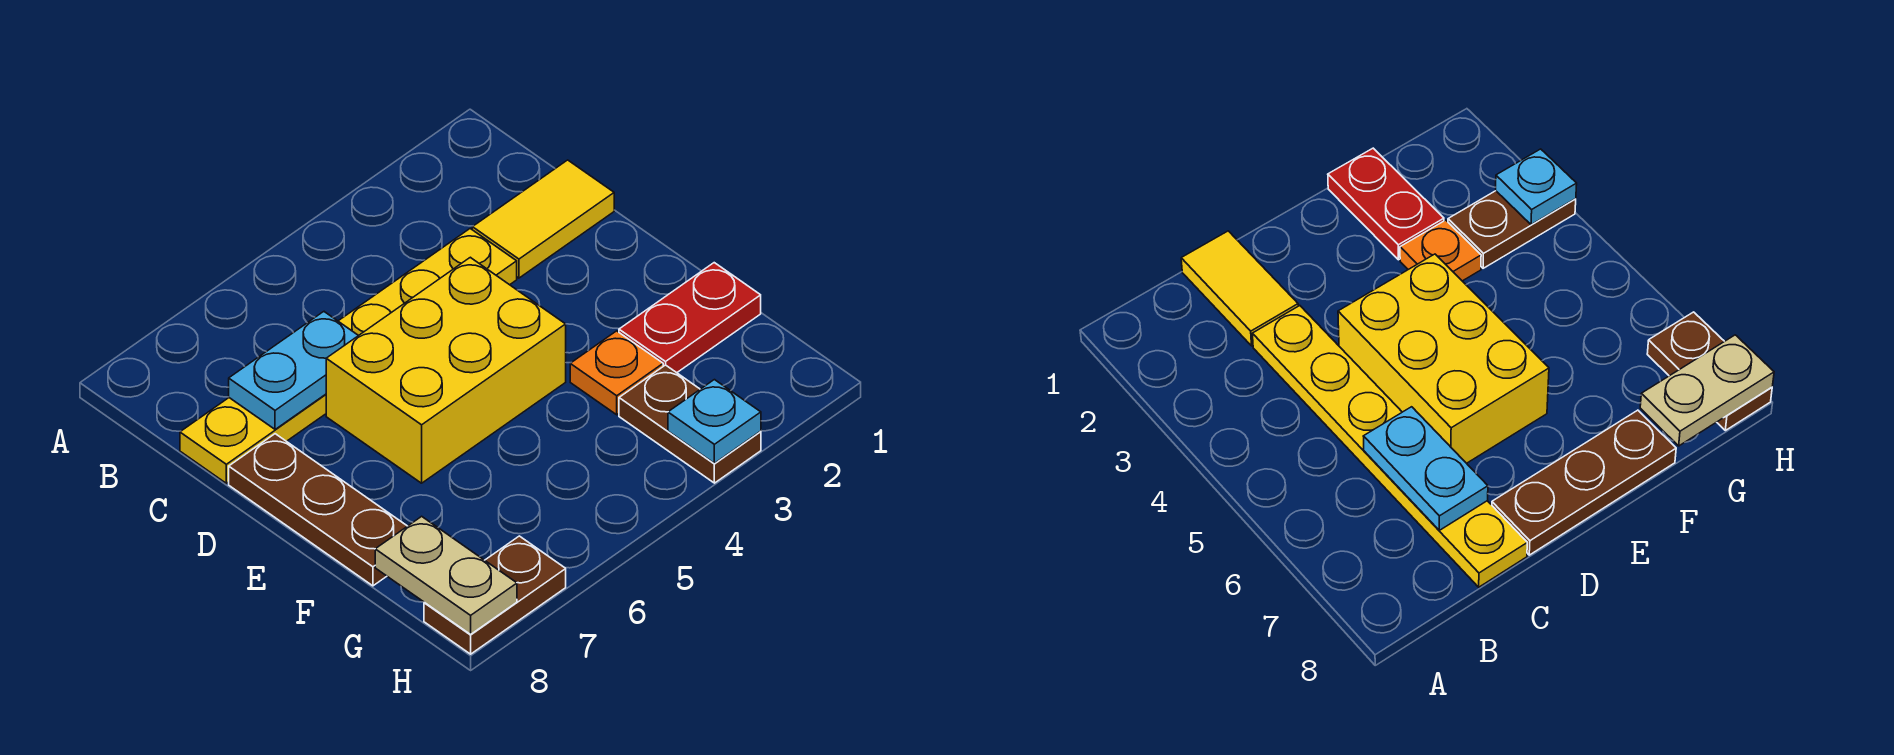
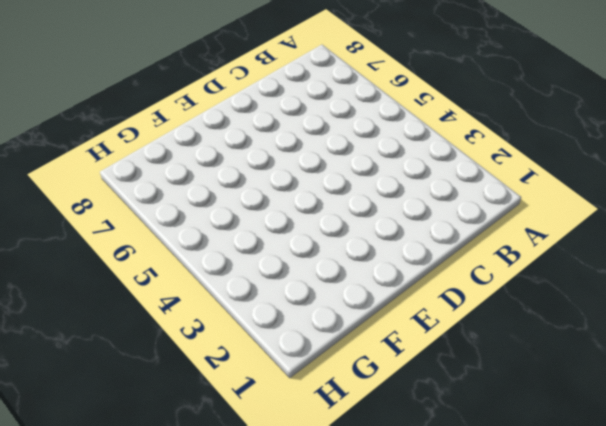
none -> yellow 1x2 tile [472,160,614,278]
none -> yellow 1x6 plate [180,229,517,483]

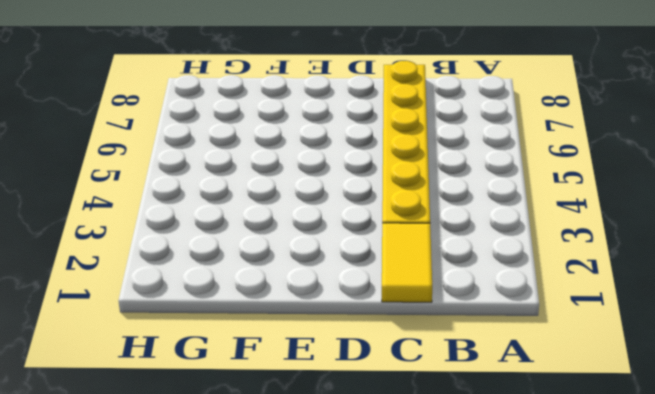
none -> yellow 2x3 brick [326,257,566,483]
none -> brown 1x3 plate [229,434,407,586]

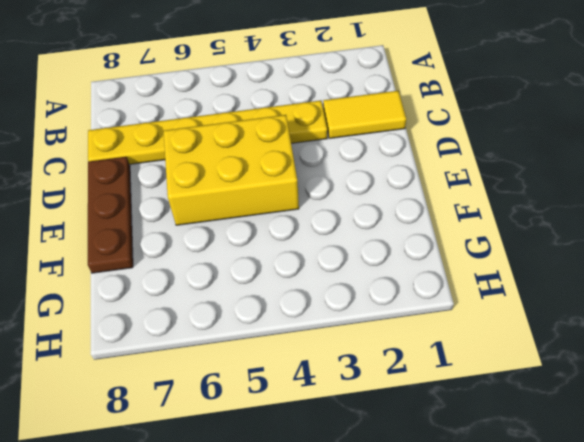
none -> red 1x2 plate [619,263,761,373]
none -> orange 1x1 plate [570,331,663,415]

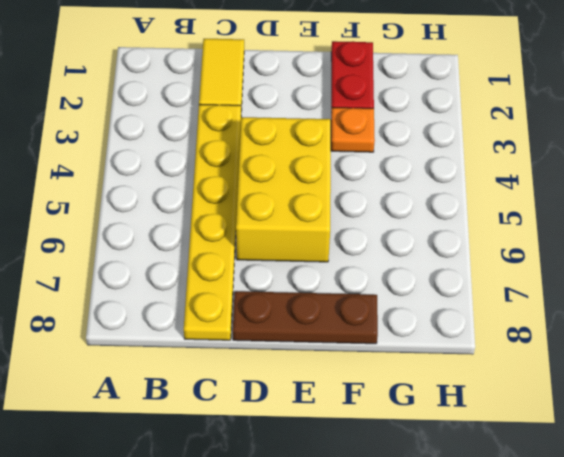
none -> brown 1x2 plate [619,365,761,483]
none -> brown 1x2 plate [424,536,566,654]

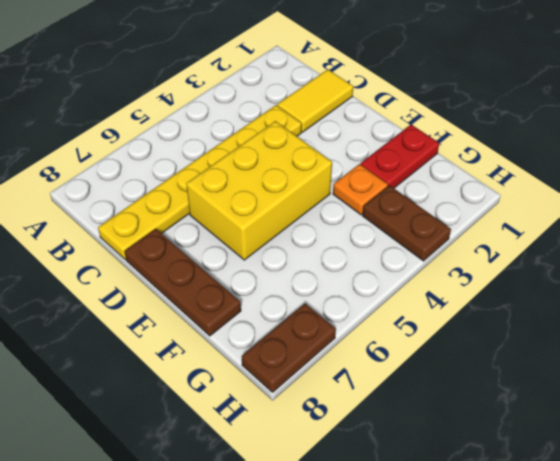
none -> cyan 1x2 plate [229,312,359,429]
none -> tan 1x2 plate [375,516,517,634]

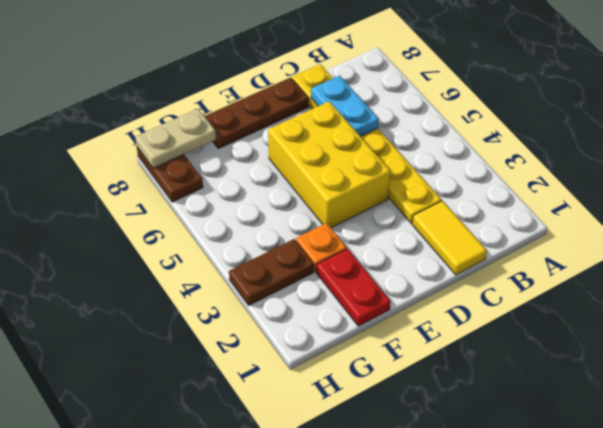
none -> cyan 1x1 plate [668,380,761,463]

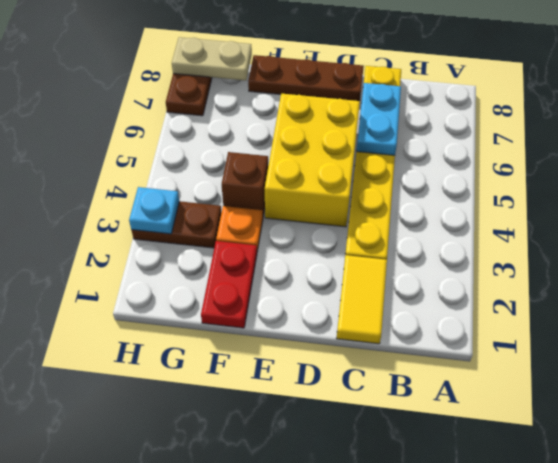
brown 1x1 brick [222,152,268,216] -> none

